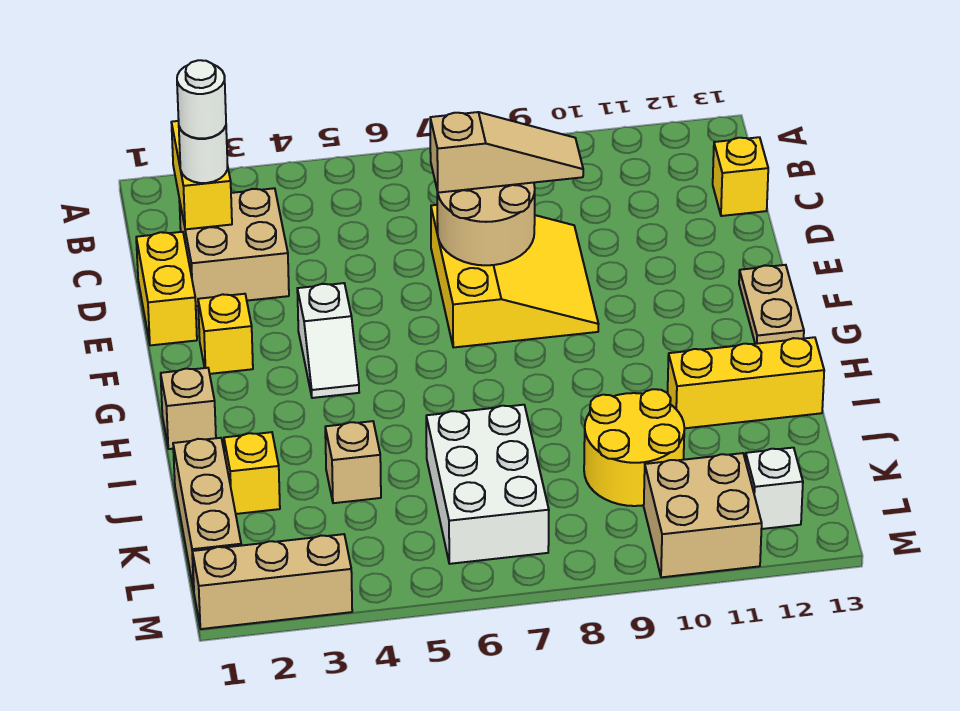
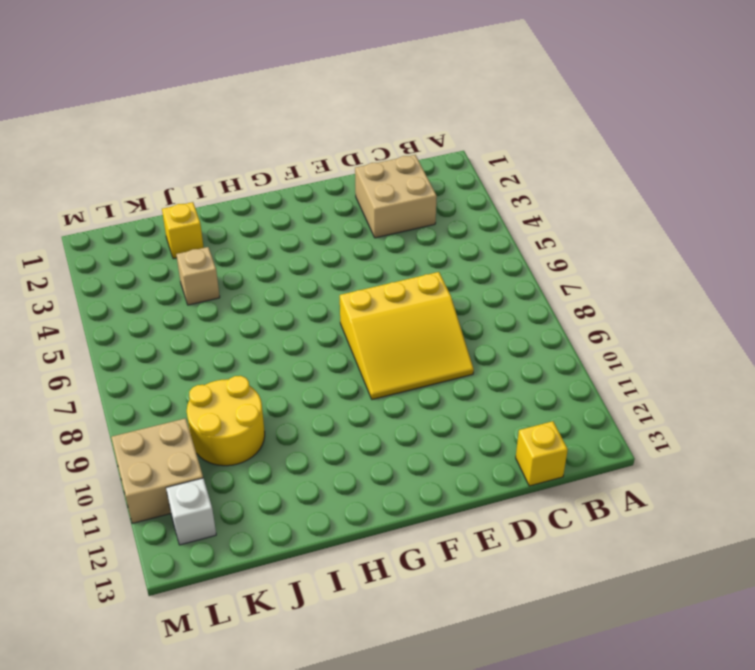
none -> yellow 1x2 brick [136,232,197,345]
none -> yellow 1x1 brick [198,294,253,374]
none -> white 1x2 slope [297,283,359,398]

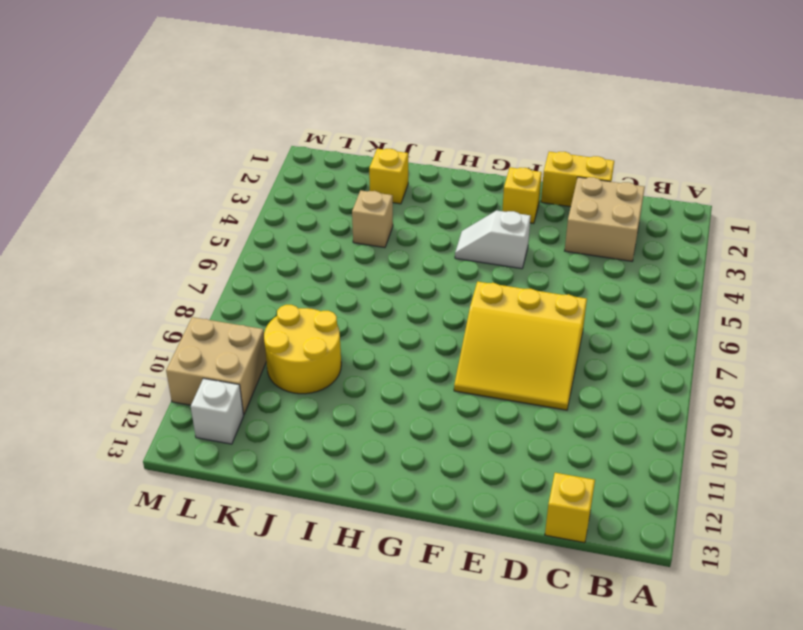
none -> tan 1x2 plate [739,265,804,344]
none -> tan 1x1 brick [161,368,216,449]
none -> yellow 1x3 brick [668,337,824,428]

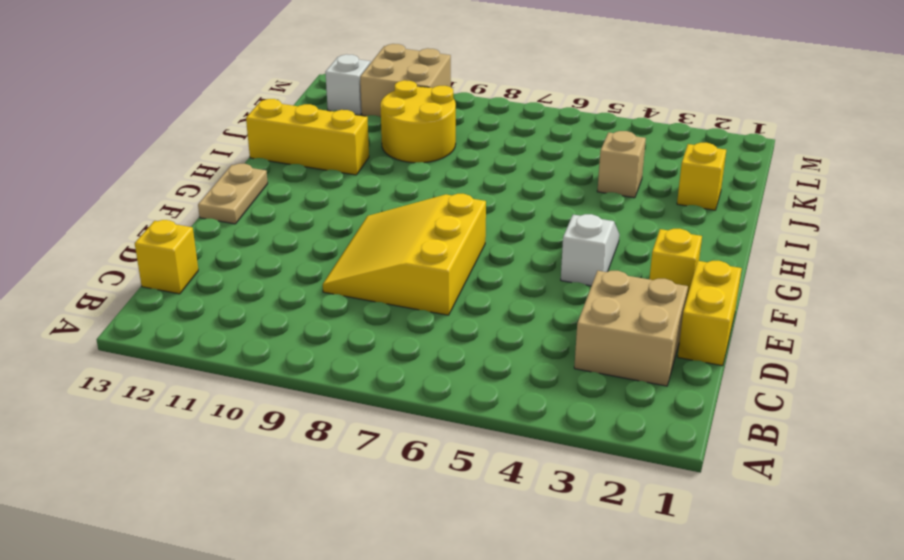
none -> tan 1x1 brick [161,368,216,449]
none -> tan 1x3 brick [173,438,241,590]
none -> white 2x3 brick [426,405,549,564]

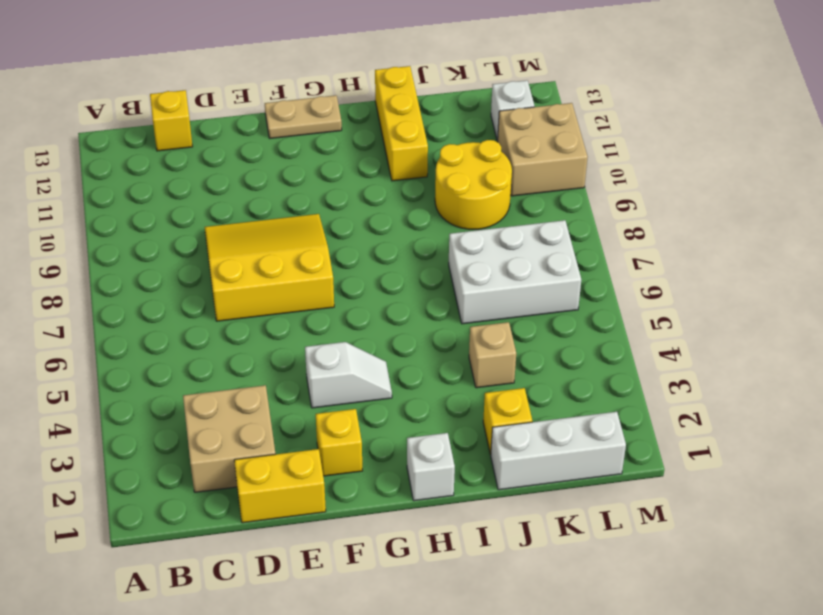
white 1x1 brick [407,433,455,501] -> tan 1x1 brick [161,368,216,449]
white 1x3 brick [491,412,626,490] -> tan 1x3 brick [173,438,241,590]
none -> tan 1x3 brick [192,534,352,629]
none -> yellow 1x2 brick [171,121,232,229]
none -> tan 2x2 round brick [437,183,535,265]

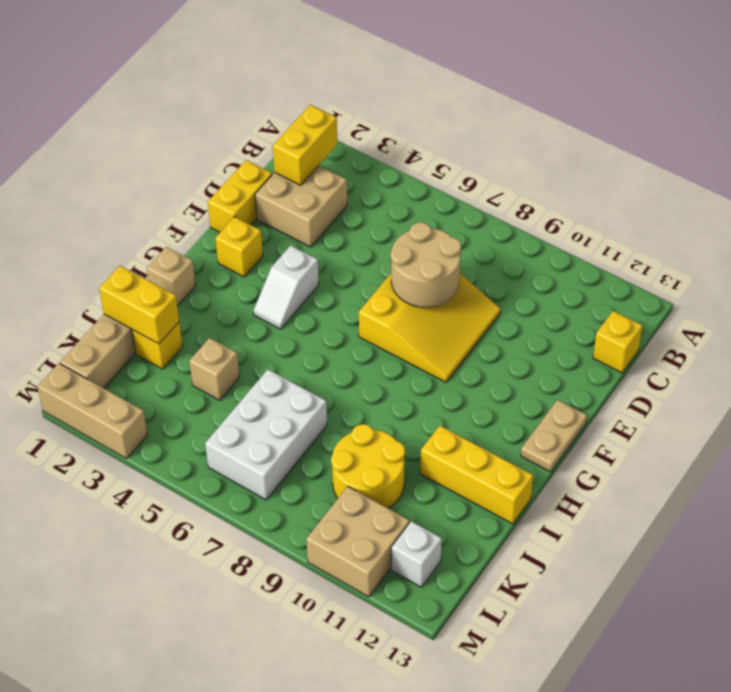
yellow 1x2 brick [99,266,179,344] -> none
none -> white 1x1 round brick [179,126,228,183]
none -> tan 1x3 slope [430,112,583,193]
none -> white 1x1 round brick [177,60,226,138]

